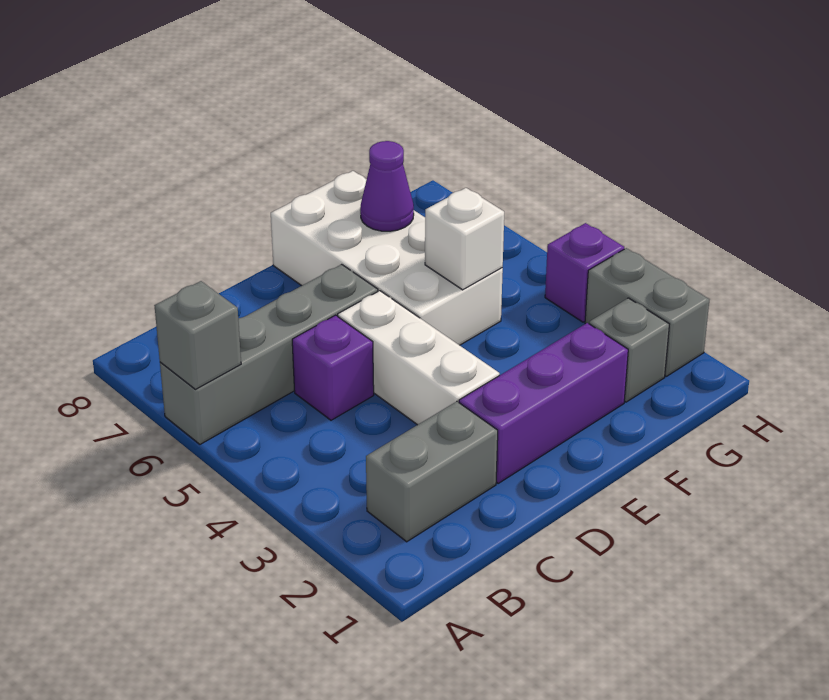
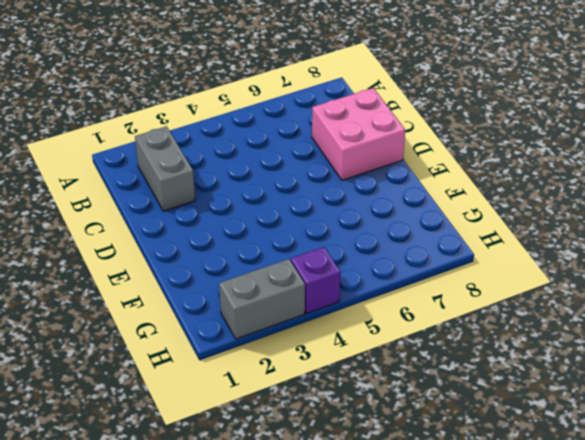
pink 2x2 brick [312,88,405,180] -> none
none -> grey 1x4 brick [160,264,378,444]
none -> purple 1x1 brick [292,315,374,420]
none -> purple 1x3 brick [459,323,628,483]

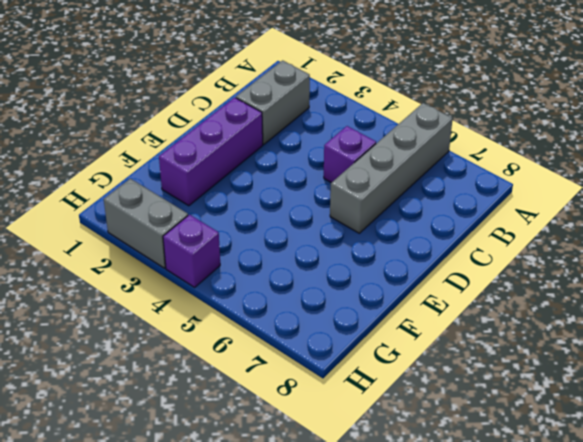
none -> white 1x3 brick [338,291,500,425]
none -> white 2x4 brick [271,171,503,345]
none -> grey 1x1 brick [589,298,669,402]

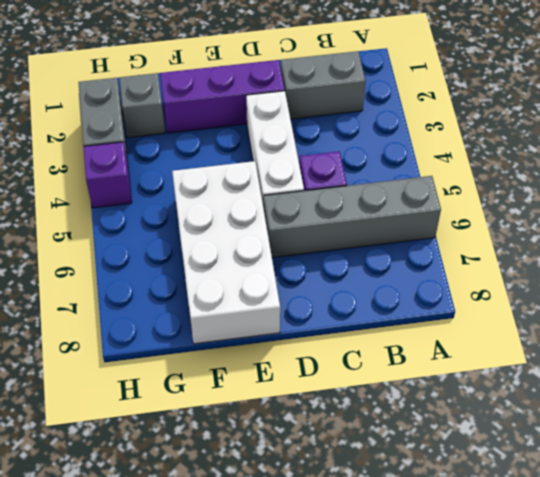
none -> grey 1x1 brick [154,281,241,389]
none -> white 1x1 brick [425,188,504,290]
none -> purple 1x1 cone [360,141,414,231]

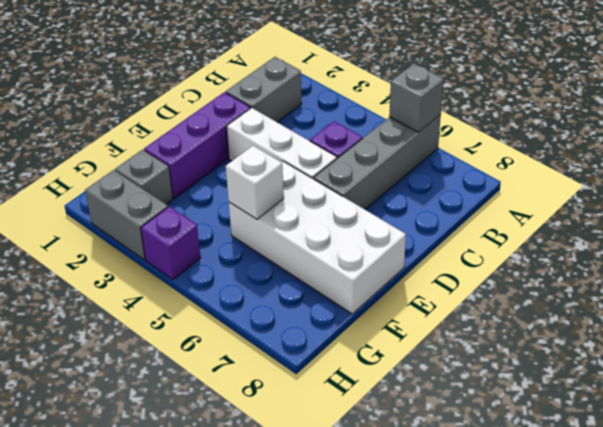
none -> purple 1x1 cone [360,141,414,231]

